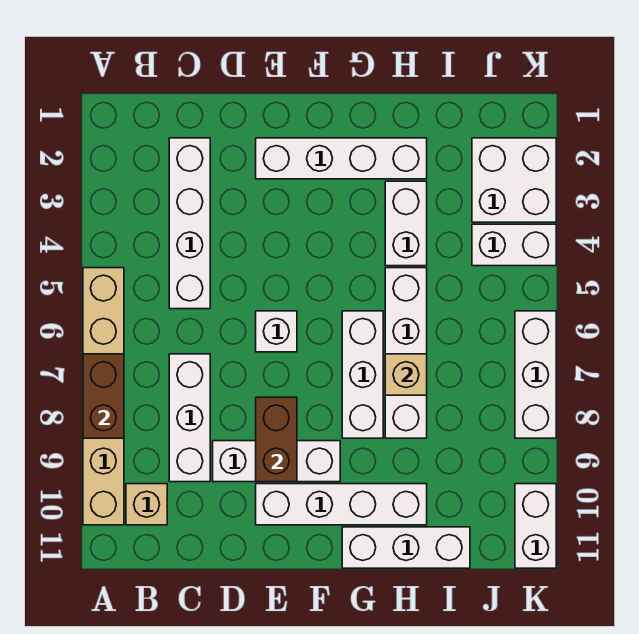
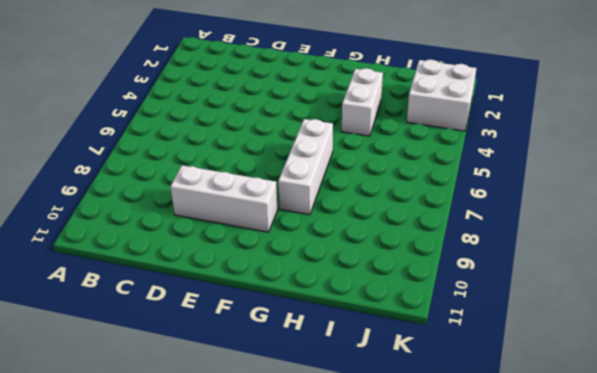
none -> tan 1x6 brick [83,268,124,525]
none -> tan 1x1 brick [126,484,167,525]
none -> white 1x4 brick [169,138,210,309]

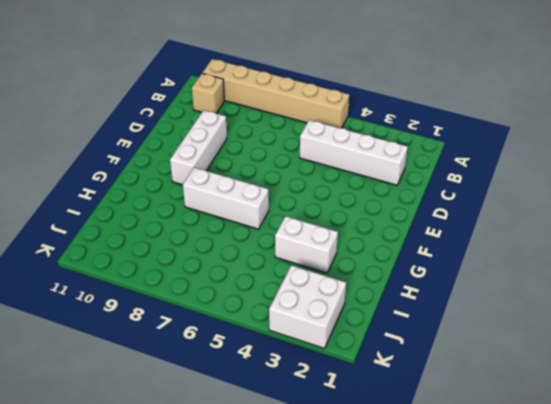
none -> white 1x3 brick [169,354,210,482]
none -> white 1x4 brick [256,138,427,179]
none -> white 1x1 brick [256,311,297,352]

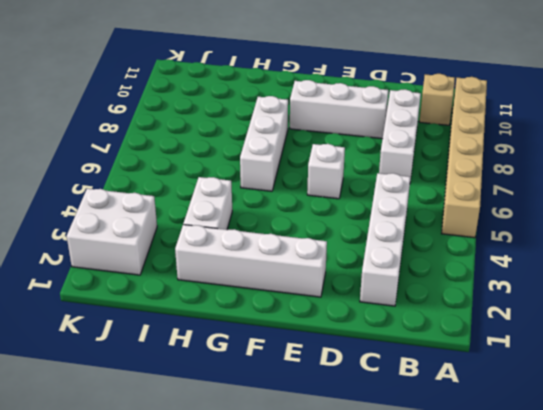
none -> white 1x4 brick [256,484,427,525]
none -> white 1x3 brick [342,527,470,568]
none -> white 1x4 brick [385,268,427,438]

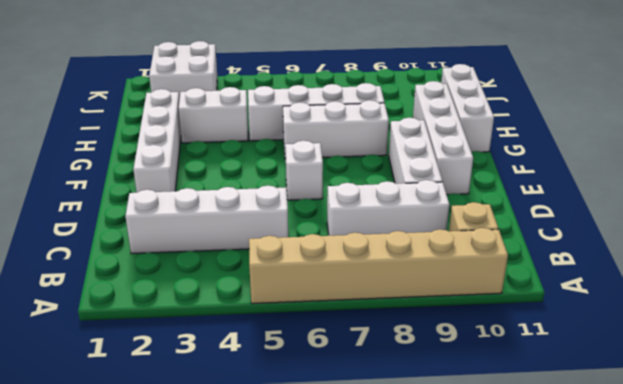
none -> white 1x2 brick [472,224,556,266]
none -> white 1x3 brick [515,311,556,438]
none -> white 1x2 brick [515,484,556,568]

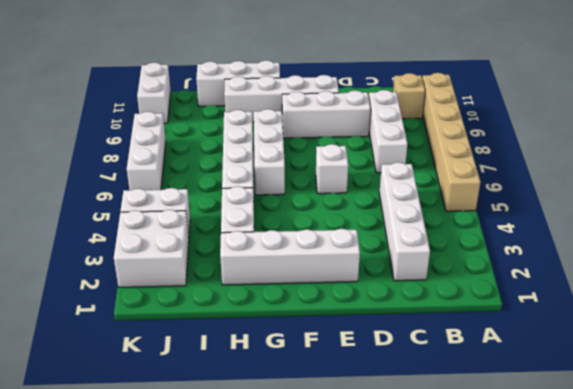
none -> brown 1x2 brick [83,354,124,438]
none -> brown 1x2 brick [256,397,297,482]
none -> tan 1x1 brick [385,354,427,395]

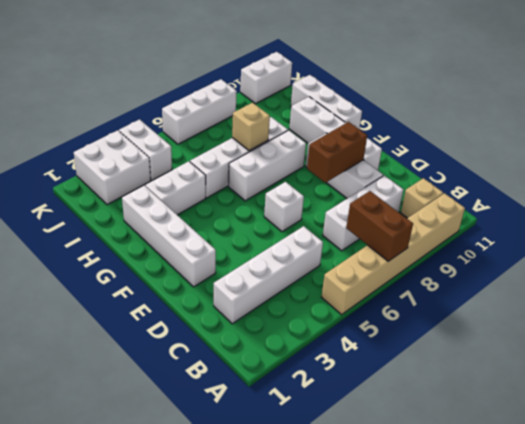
brown 1x2 brick [346,191,413,261] -> brown 1x2 brick turned to [83,354,124,438]

